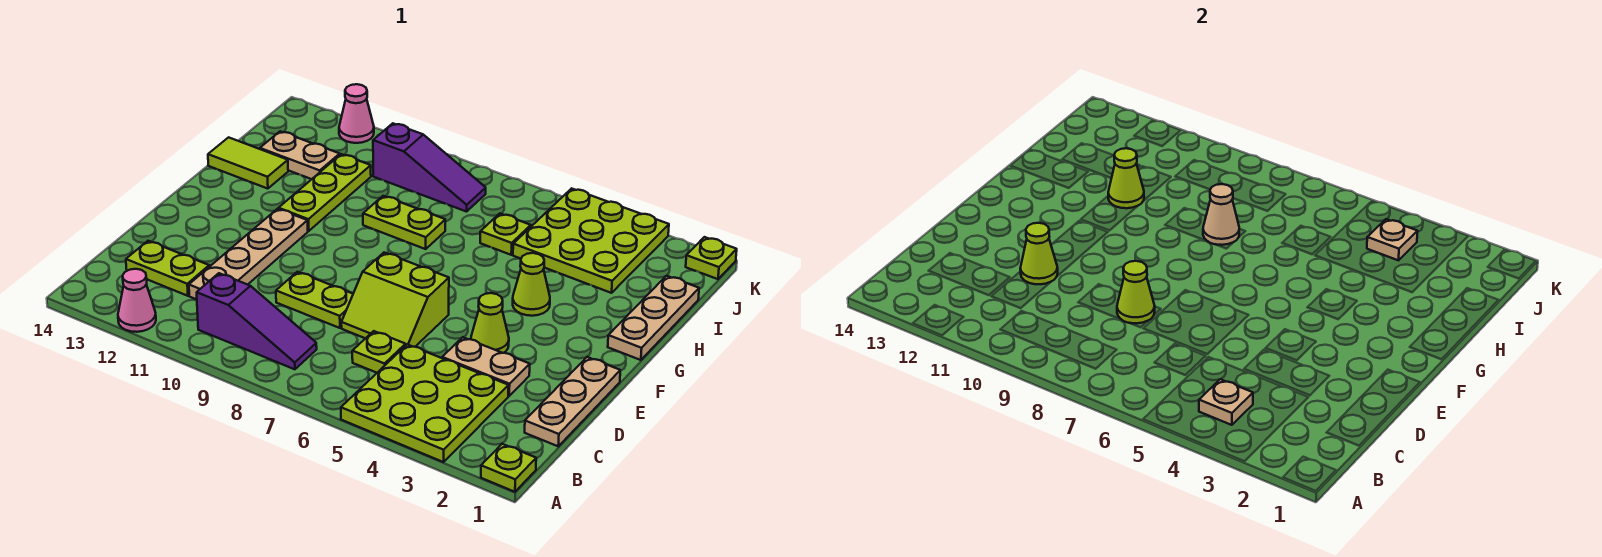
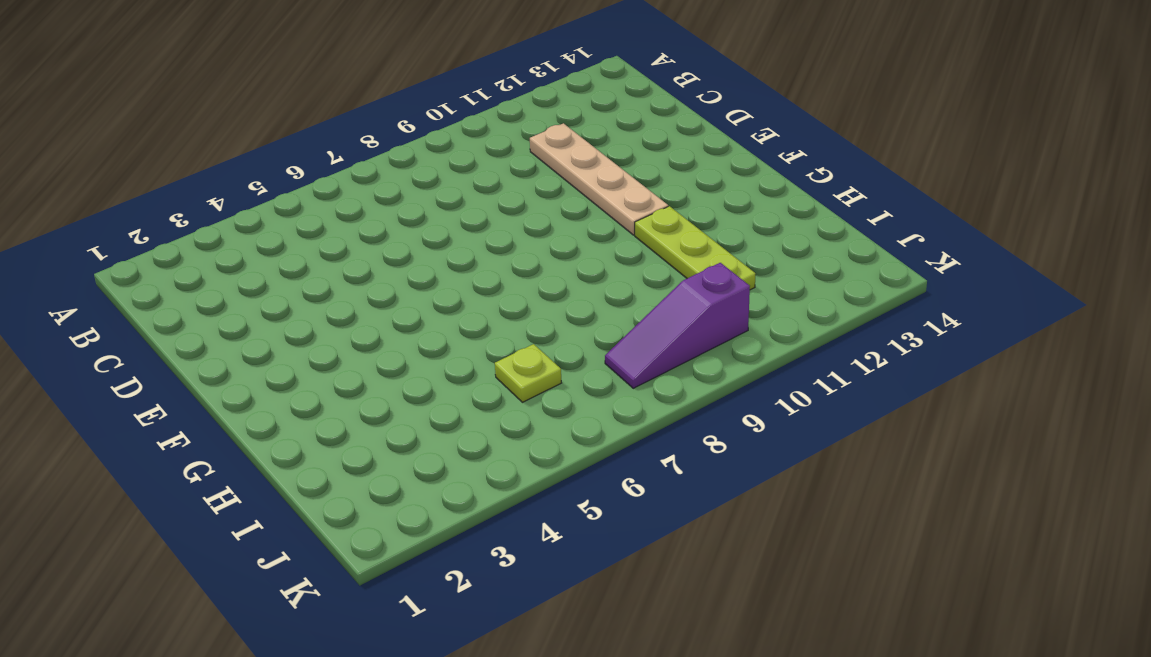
none -> lime 1x1 plate [481,444,536,492]
none -> lime 3x3 plate [341,344,509,462]
none -> pink 1x1 cone [118,269,156,332]

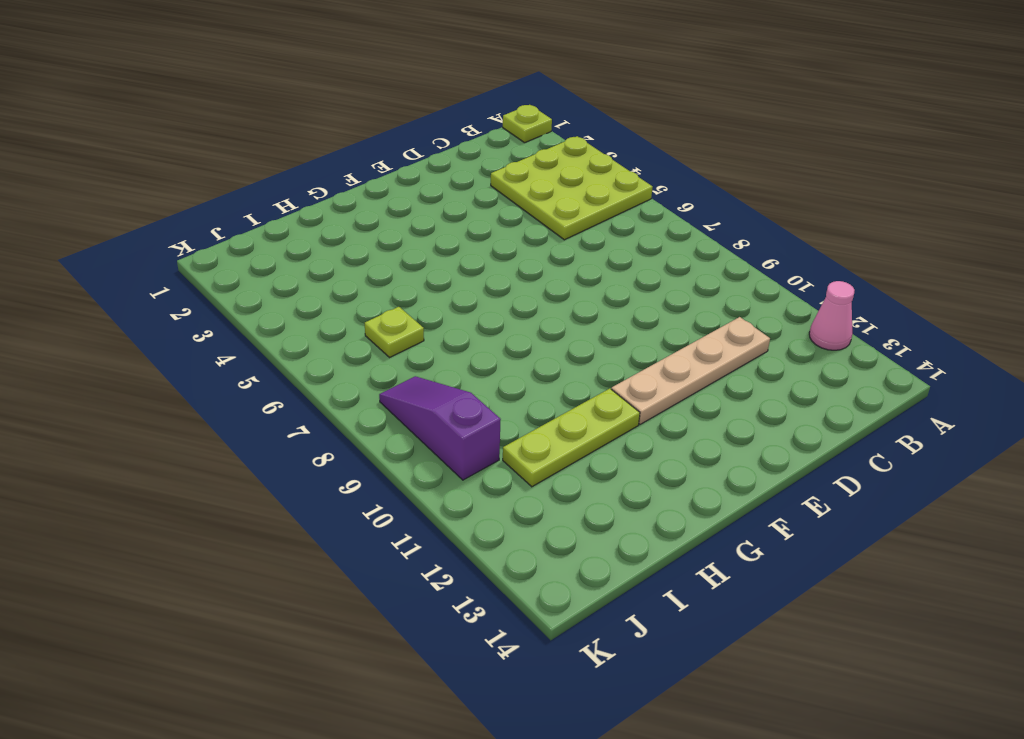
none -> purple 1x3 slope [197,273,317,369]
none -> tan 1x3 plate [525,357,620,446]
none -> lime 1x1 plate [352,331,406,373]

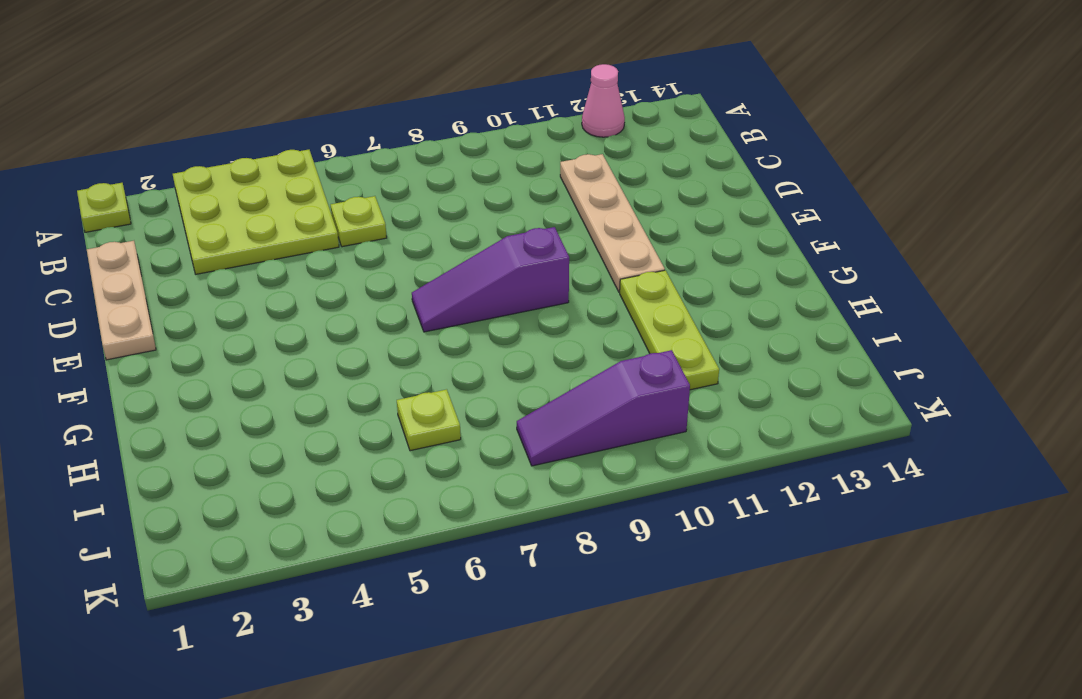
purple 1x3 slope [412,227,569,332] -> purple 1x3 slope moved to [197,273,317,369]
none -> lime 1x2 plate [126,241,209,296]
none -> tan 1x2 plate [442,337,530,396]
none -> lime 2x2 slope [341,253,449,347]

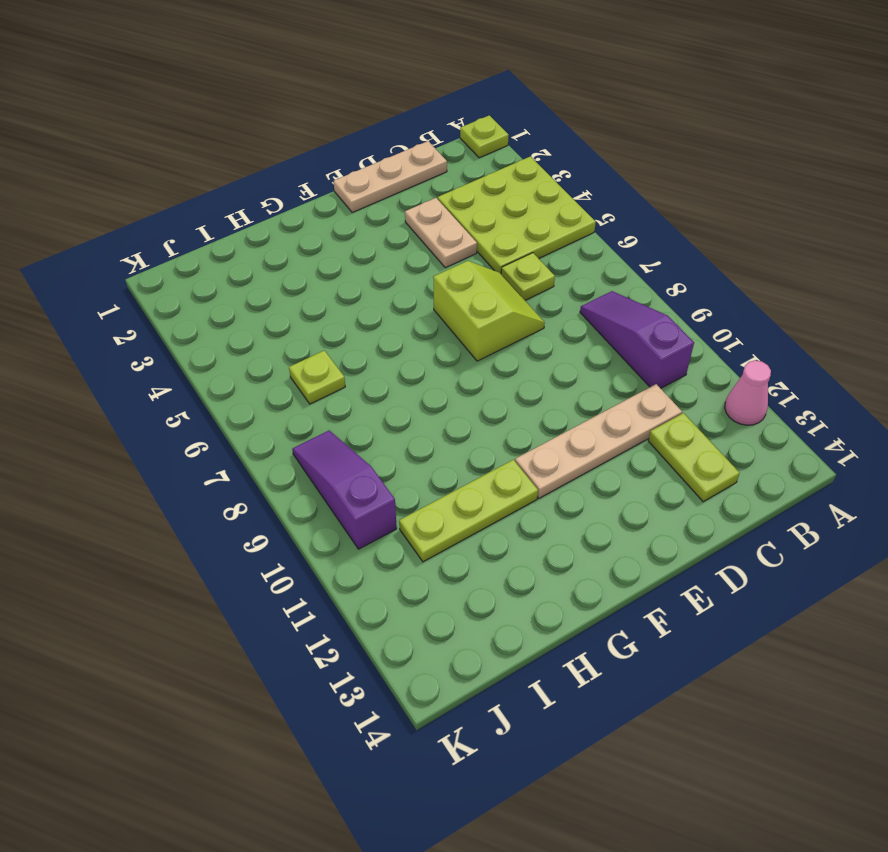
none -> lime 1x2 plate [276,272,353,328]
none -> lime 1x1 cone [471,293,509,353]
none -> tan 1x3 plate [608,276,699,360]

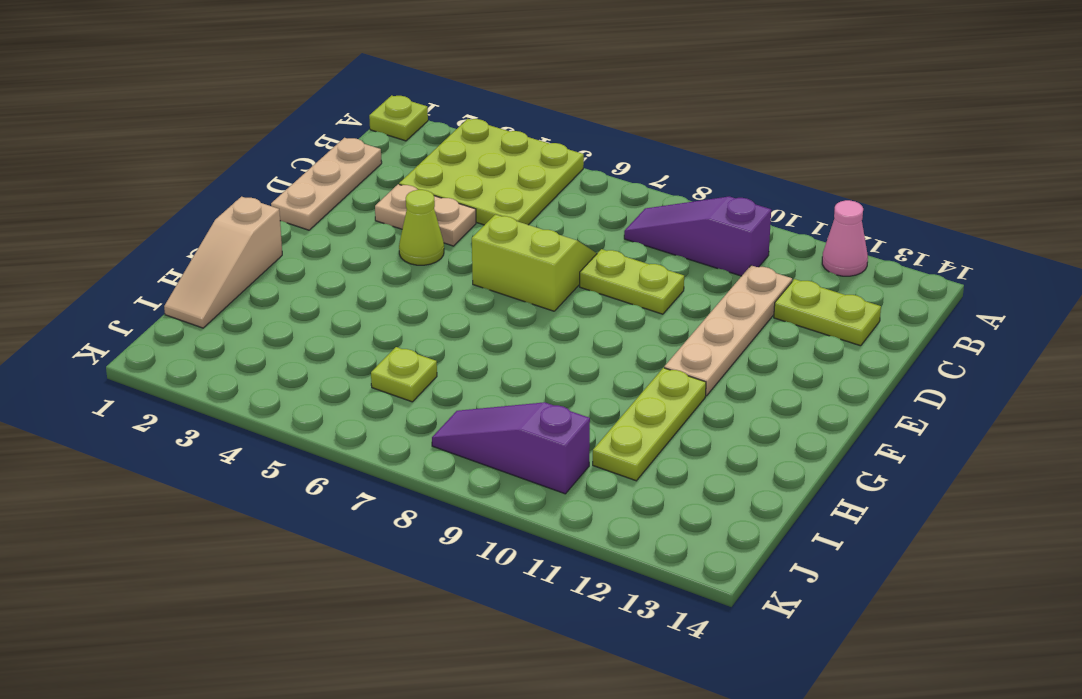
tan 1x3 slope [164,197,282,328] -> tan 1x3 plate [608,276,699,360]
none -> lime 1x1 plate [352,331,406,373]
none -> lime 1x1 cone [513,253,550,316]
none -> lime 1x2 plate [363,196,445,249]

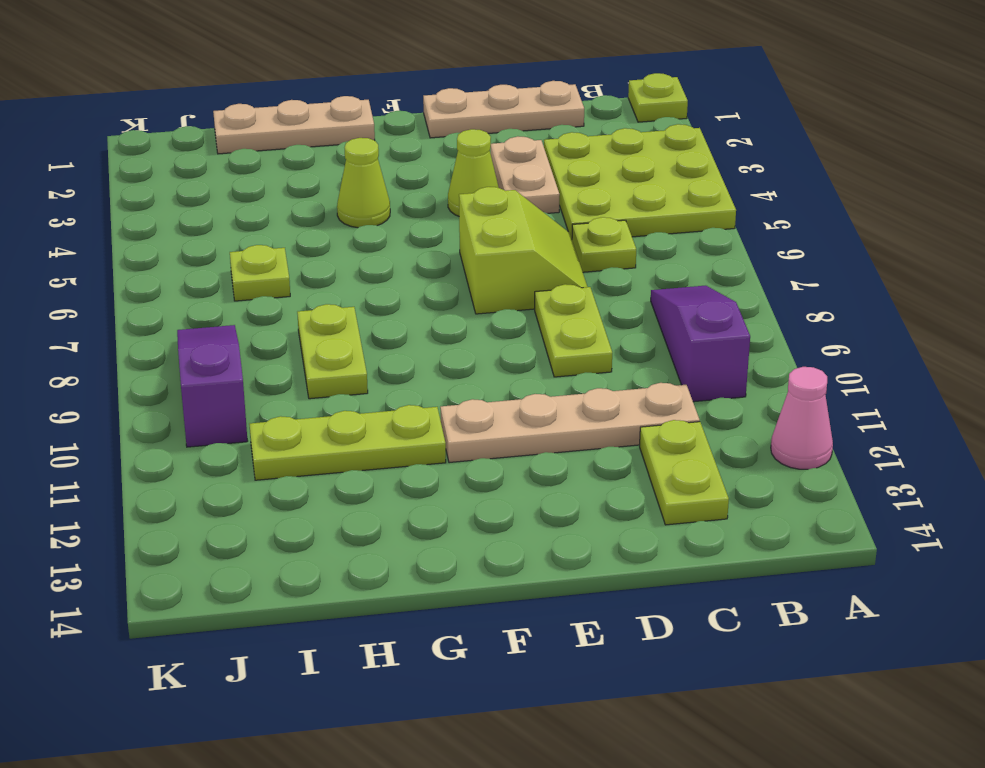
none -> lime 1x2 tile [208,137,288,189]
none -> lime 3x3 plate [513,188,669,293]
none -> tan 1x2 plate [260,131,340,179]

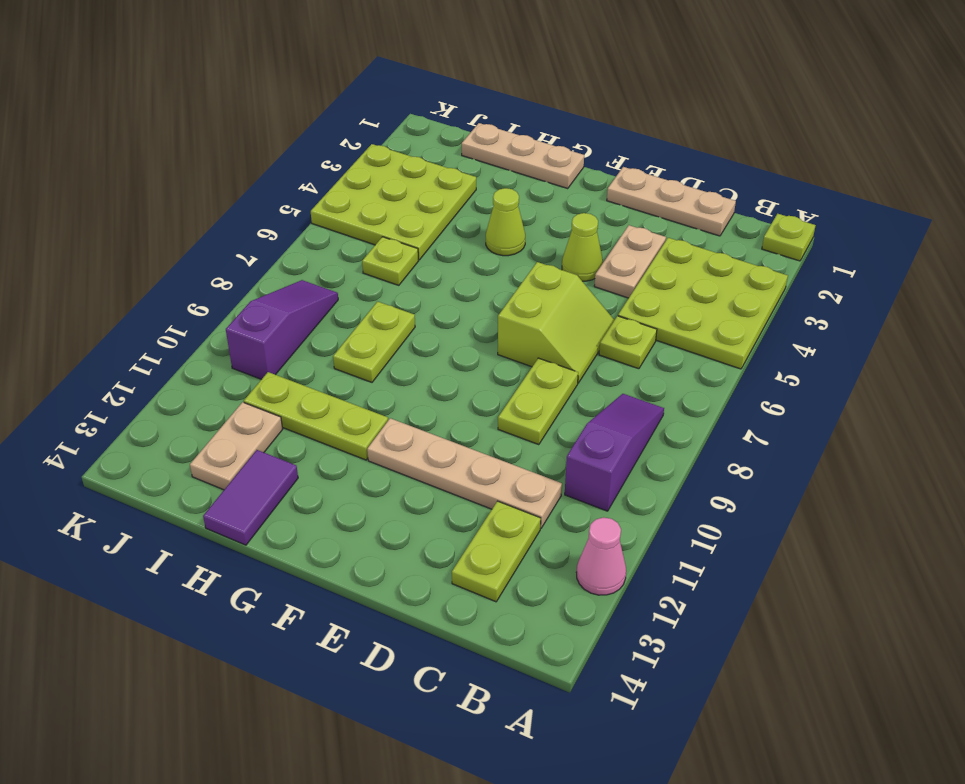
purple 1x2 tile [203,450,298,545] -> lime 1x2 tile [208,137,288,189]
none -> lime 1x1 plate [686,237,737,279]
none -> pink 1x1 cone [339,84,374,143]
none -> tan 1x1 plate [1199,379,1253,425]

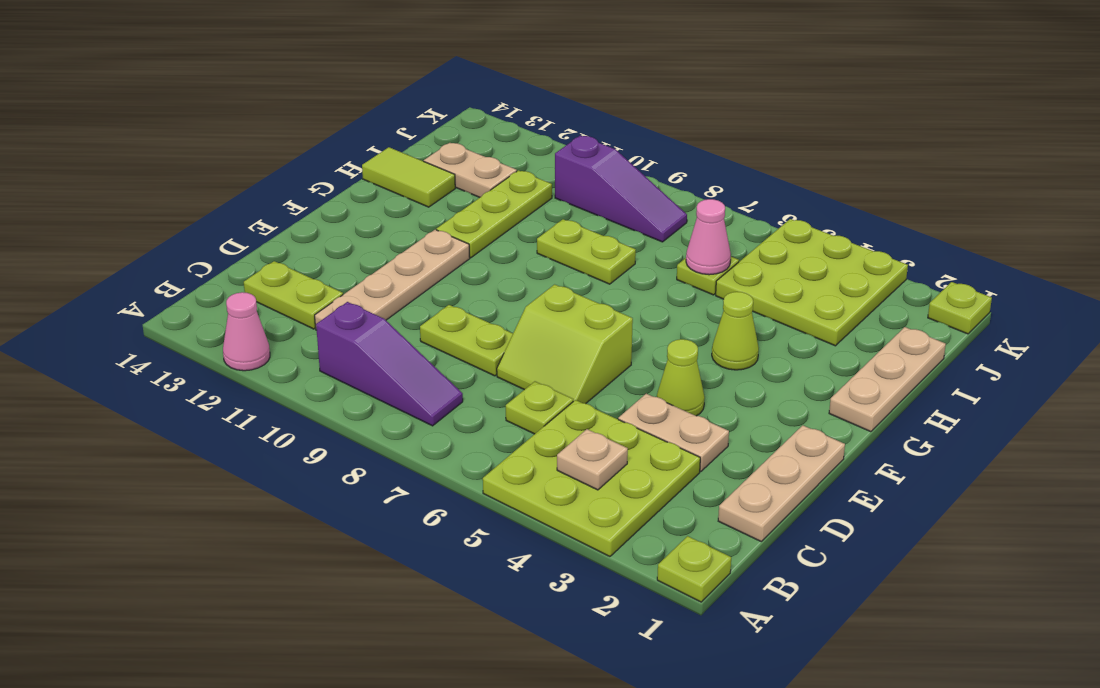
pink 1x1 cone [686,199,731,275] -> pink 1x1 cone moved to [339,84,374,143]
none -> lime 1x1 cone [1117,261,1155,323]
none -> lime 1x1 cone [1020,223,1058,284]
none -> tan 1x1 cone [1203,184,1239,245]

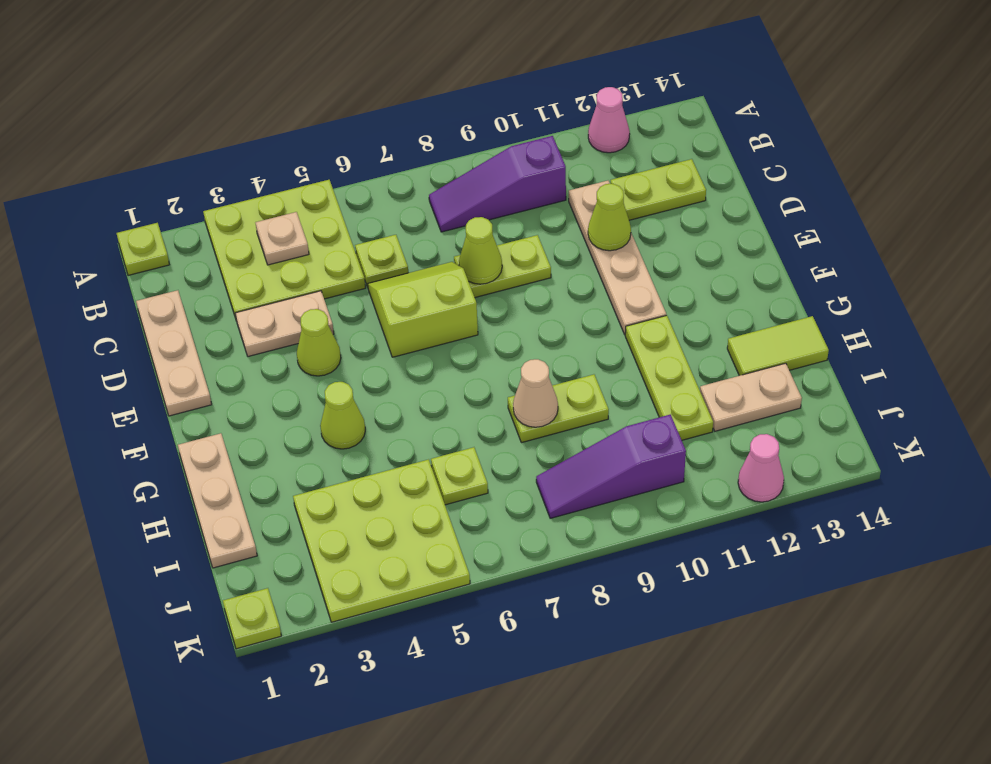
none -> lime 1x1 cone [1108,148,1144,208]
none -> tan 1x1 plate [1367,219,1417,260]

